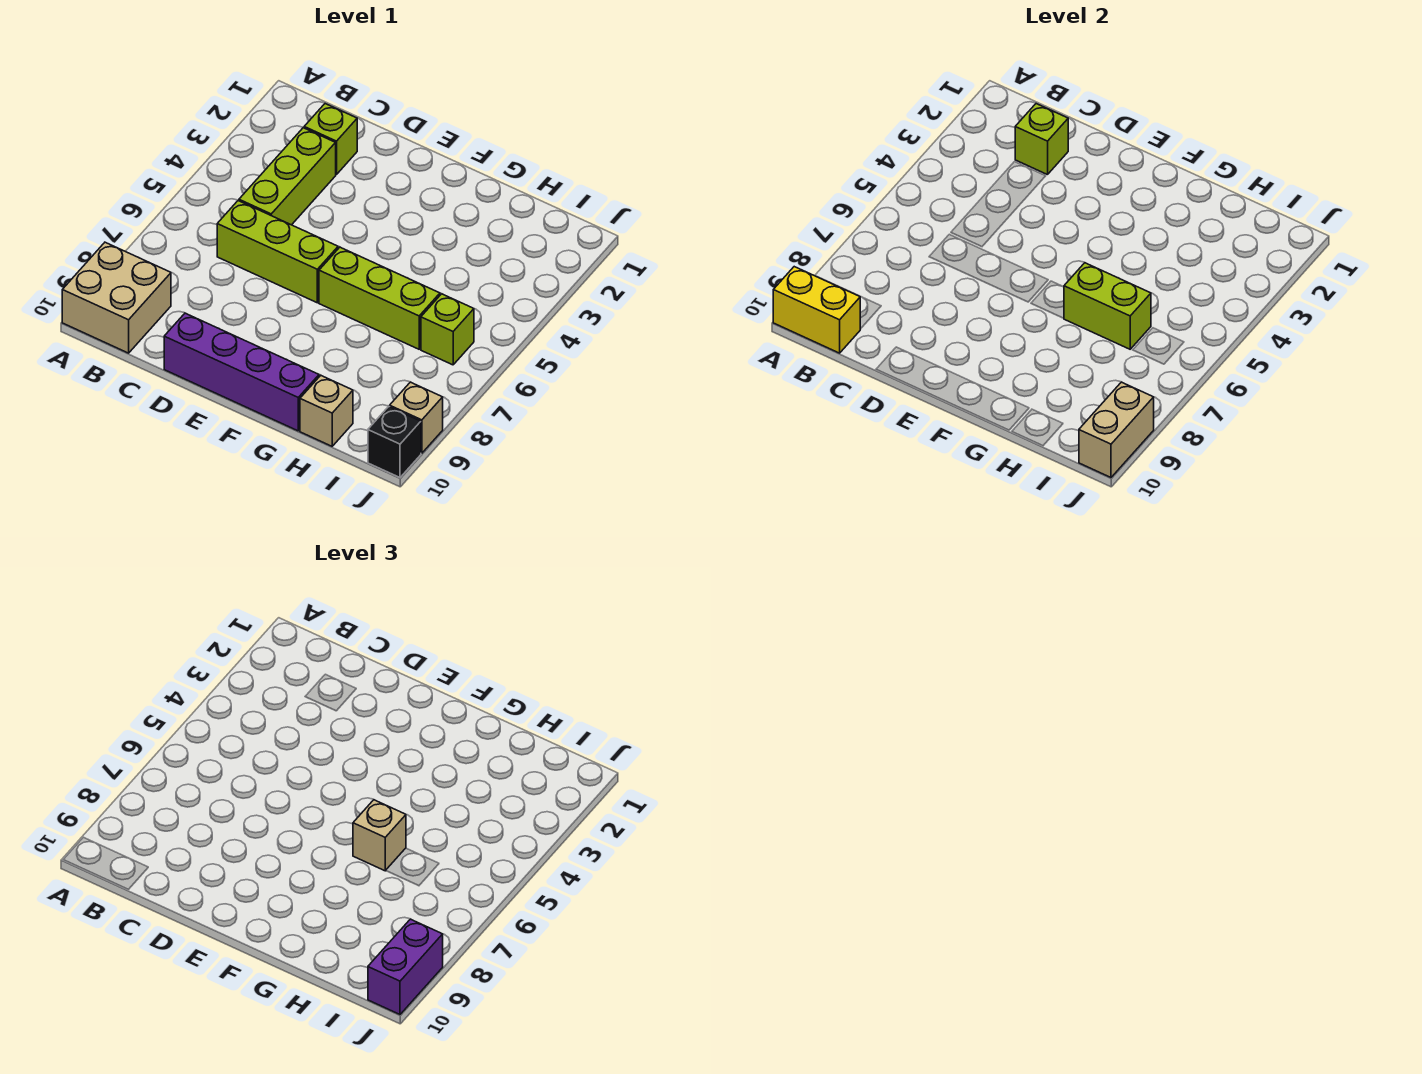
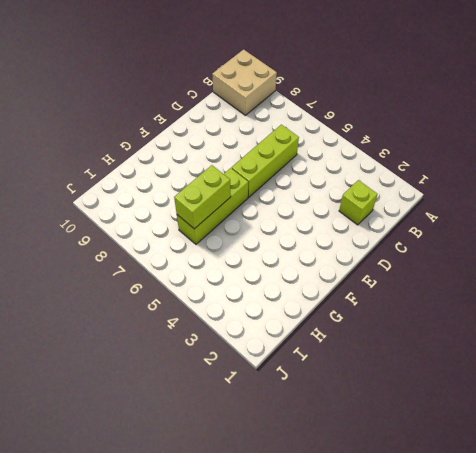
none -> lime 1x3 brick [239,128,336,225]
none -> purple 1x4 brick [164,313,319,431]
none -> tan 1x1 brick [300,376,353,446]

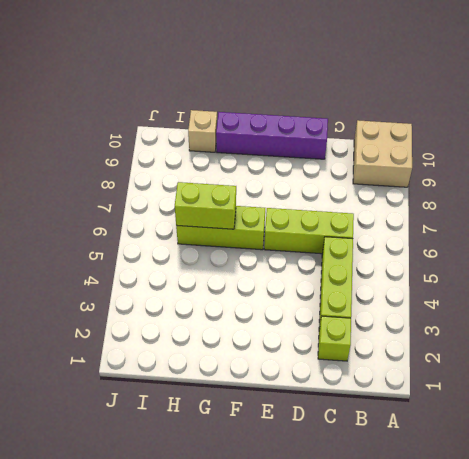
none -> lime 1x1 brick [421,294,474,365]
none -> tan 1x1 brick [390,382,443,453]
none -> black 1x1 brick [368,406,421,477]

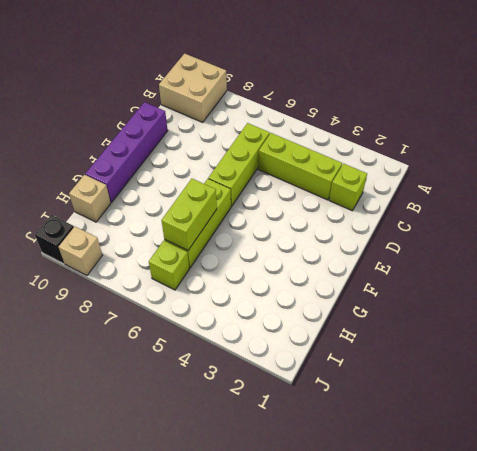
none -> yellow 1x2 brick [773,267,860,353]
none -> lime 1x1 brick [1015,103,1068,175]
none -> tan 1x2 brick [1079,382,1154,477]

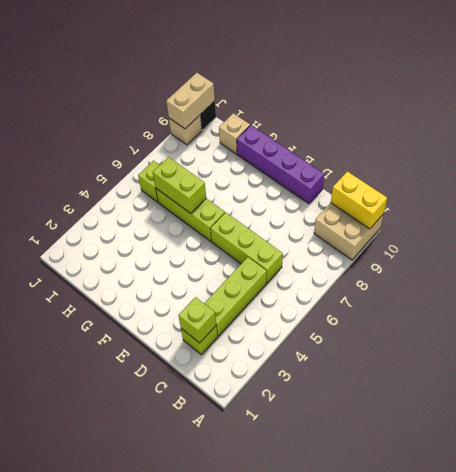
none -> tan 1x1 brick [353,800,406,871]
none -> purple 1x2 brick [368,919,443,1014]

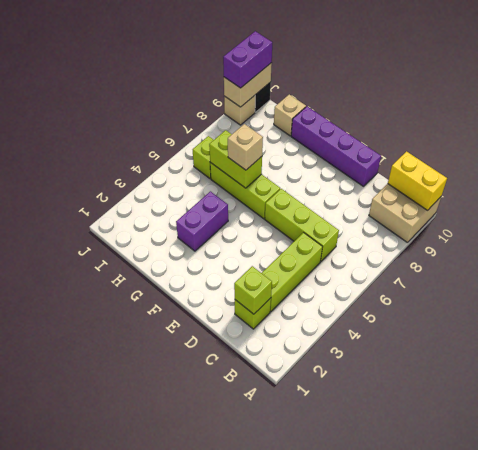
purple 1x2 brick [176,191,228,251] -> none

